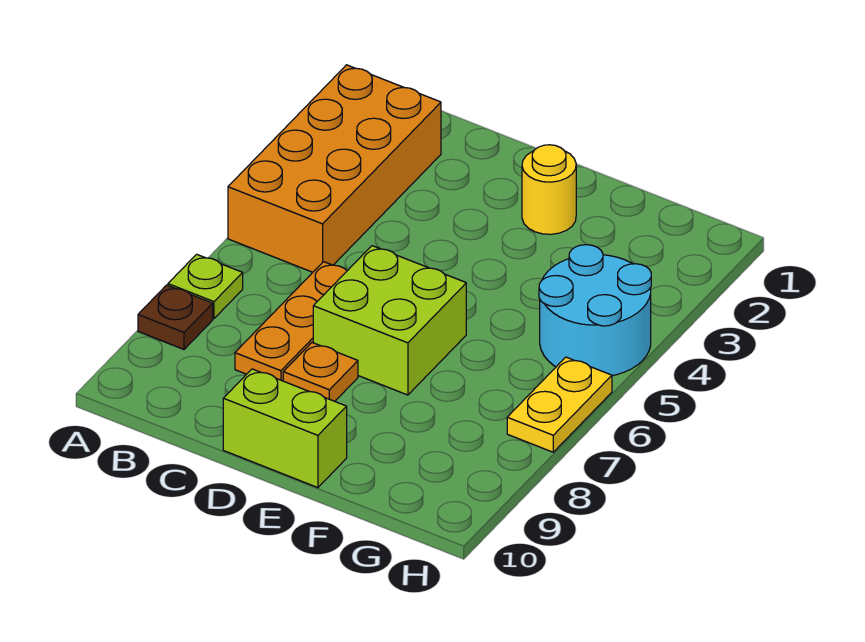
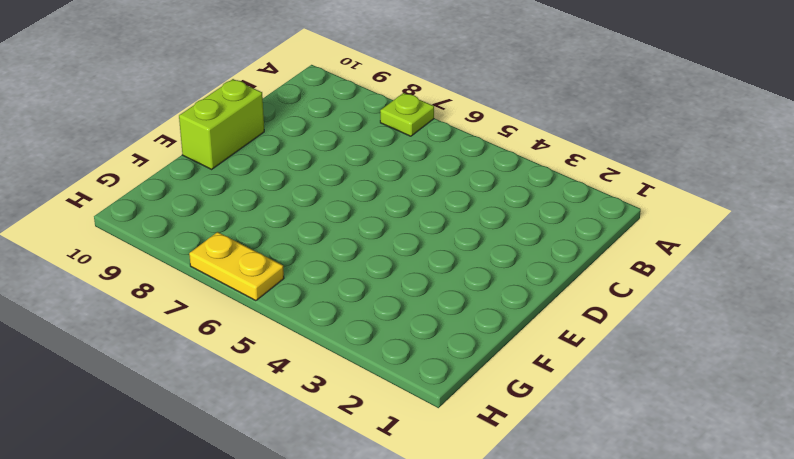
none -> orange 2x4 brick [228,65,441,272]
none -> brown 1x1 plate [138,285,213,349]

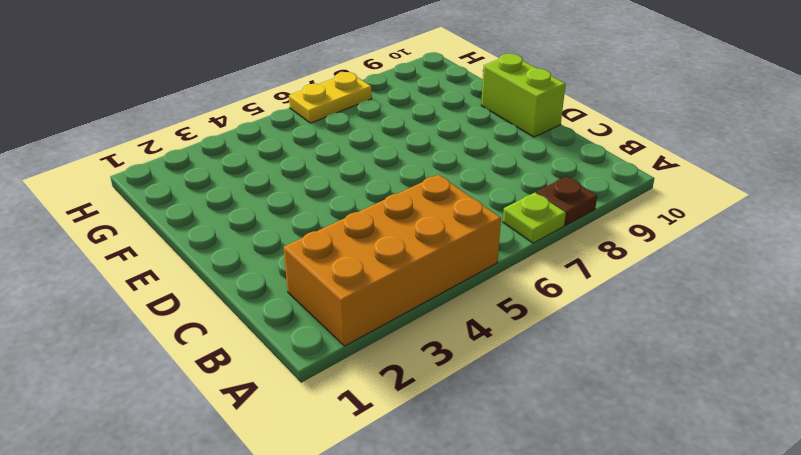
none -> orange 1x3 plate [235,262,347,381]
none -> lime 2x2 brick [313,246,466,395]

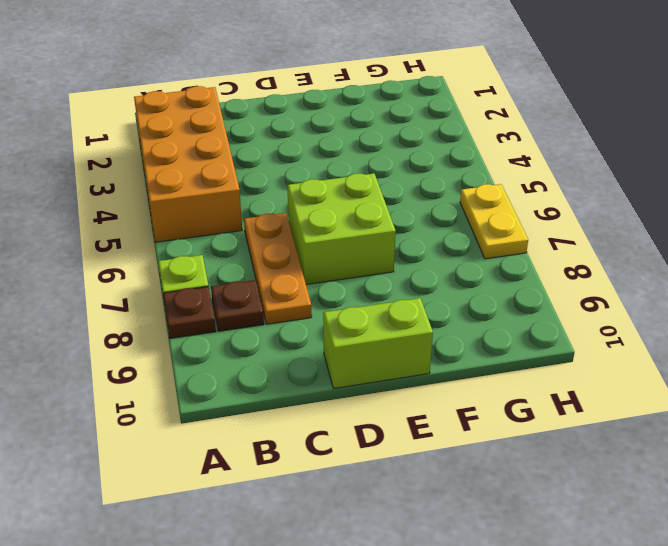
brown 1x1 plate [211,280,264,331] -> none
none -> orange 1x1 plate [283,343,358,401]
none -> yellow 1x1 round brick [522,145,576,234]

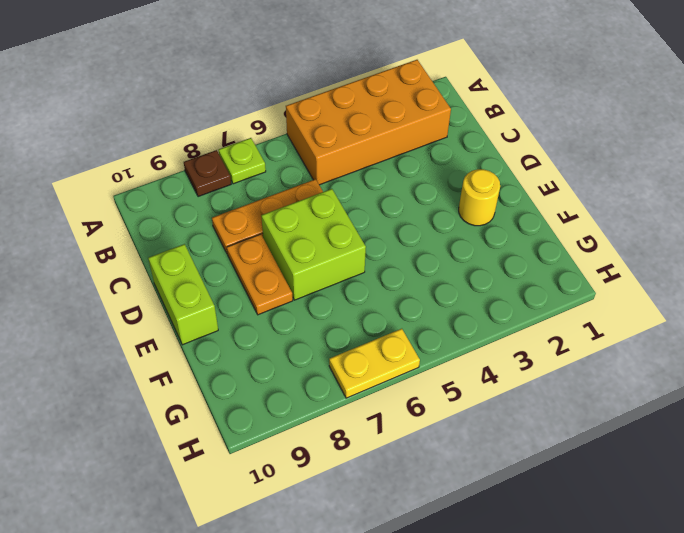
orange 1x2 plate [227,234,293,315] -> orange 1x1 plate [283,343,358,401]
none -> cyan 2x2 round brick [539,245,651,376]

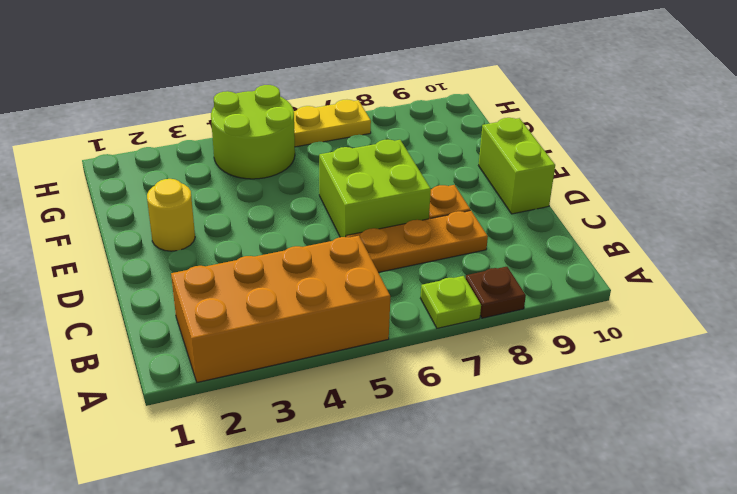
lime 2x2 round brick [211,85,295,179] -> cyan 2x2 round brick [539,245,651,376]

